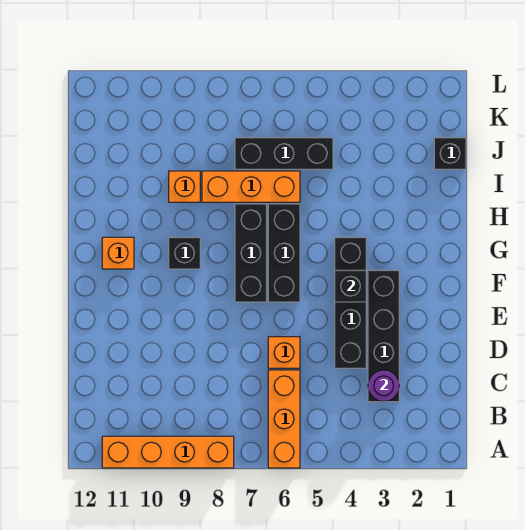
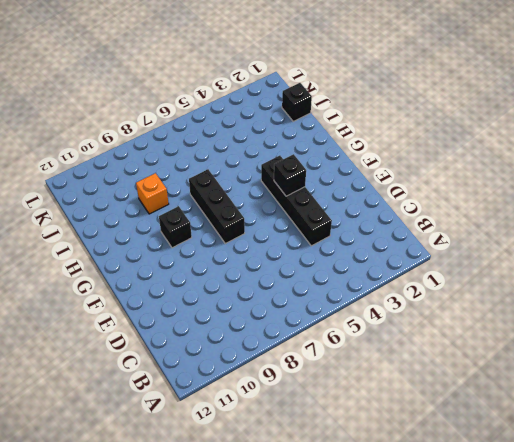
none -> orange 1x3 brick [268,370,300,468]
none -> orange 1x4 brick [102,436,234,468]
none -> black 1x4 brick [368,270,399,402]

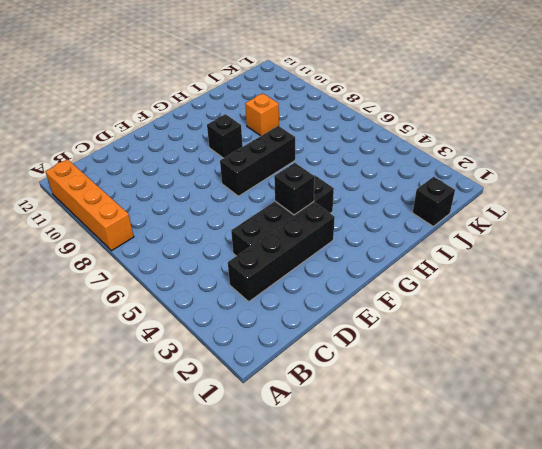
none -> orange 1x3 brick [268,370,300,468]
none -> orange 1x1 brick [268,337,300,368]
none -> black 1x3 brick [268,204,300,302]

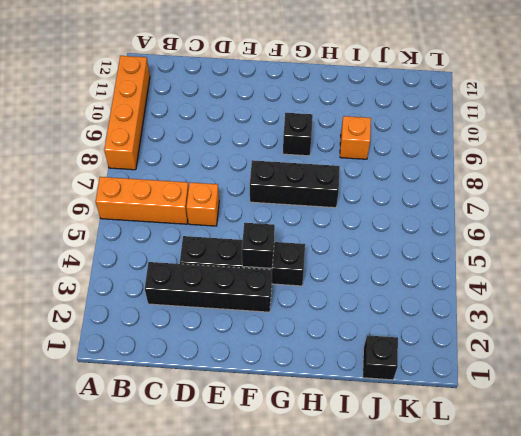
none -> black 1x3 brick [268,204,300,302]
none -> orange 1x1 brick [102,237,134,269]
none -> orange 1x3 brick [202,171,300,202]

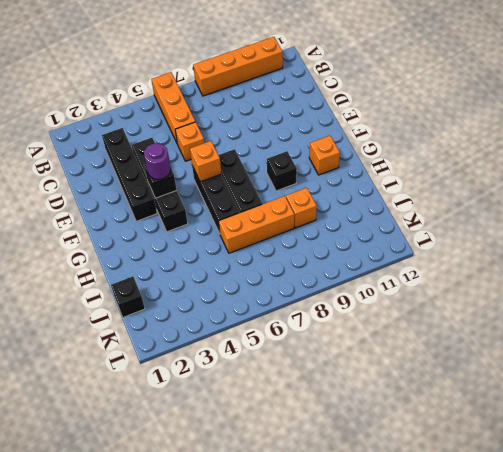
purple 1x1 round brick [144,143,171,179] -> purple 1x1 round brick moved to [368,370,399,402]
orange 1x1 brick [190,141,221,182] -> none
none -> black 1x3 brick [235,138,333,169]

